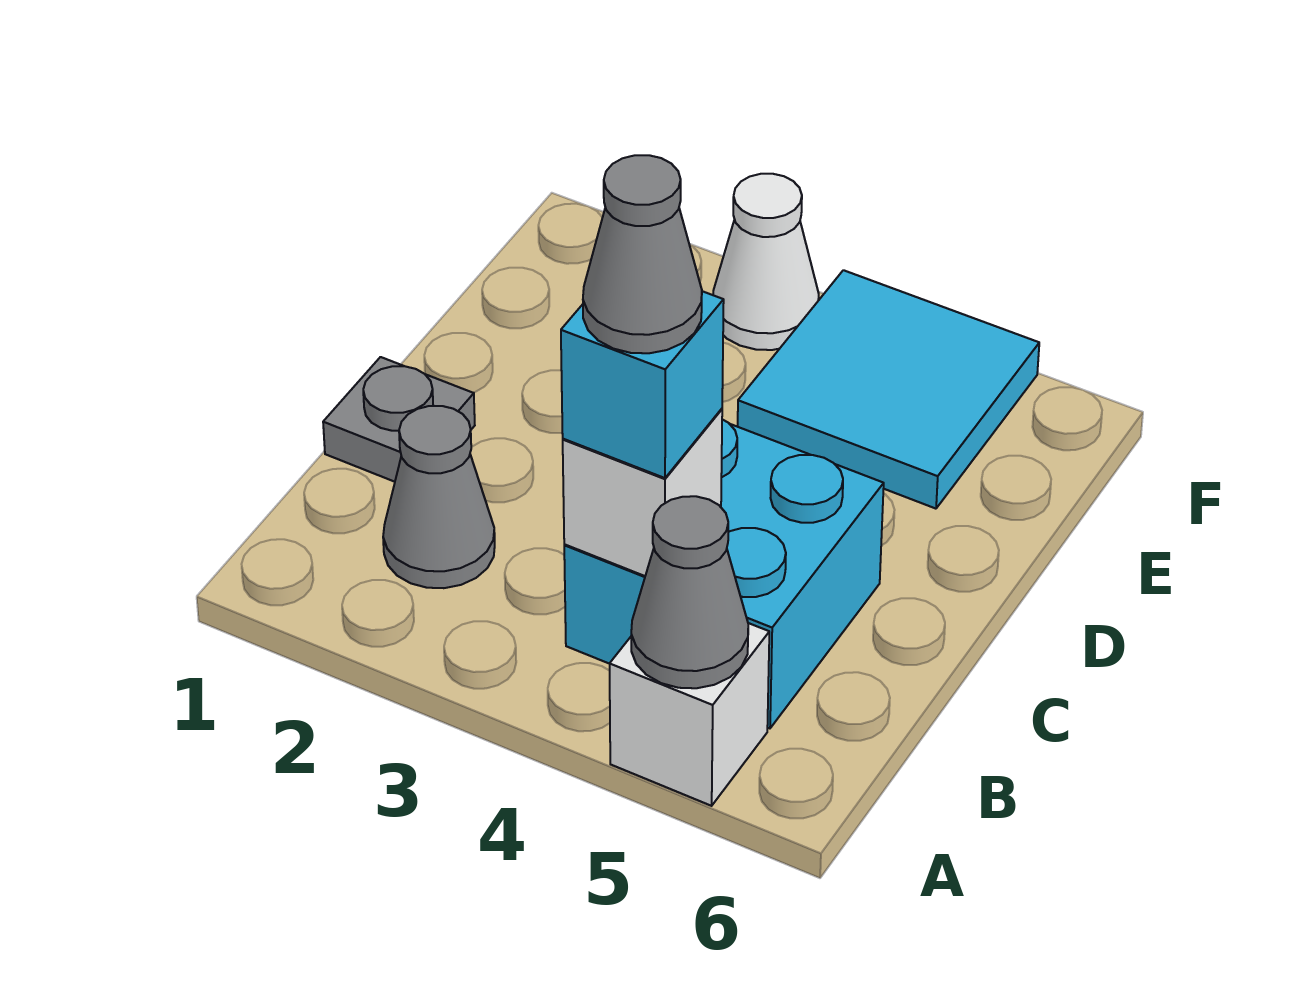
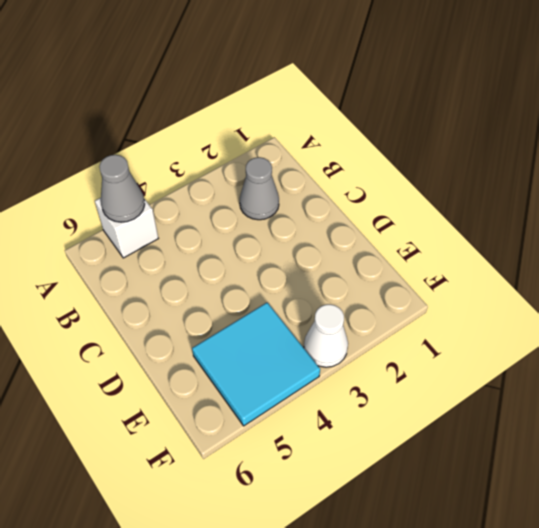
none -> cyan 2x2 brick [564,419,884,728]
none -> grey 1x1 plate [323,357,475,482]

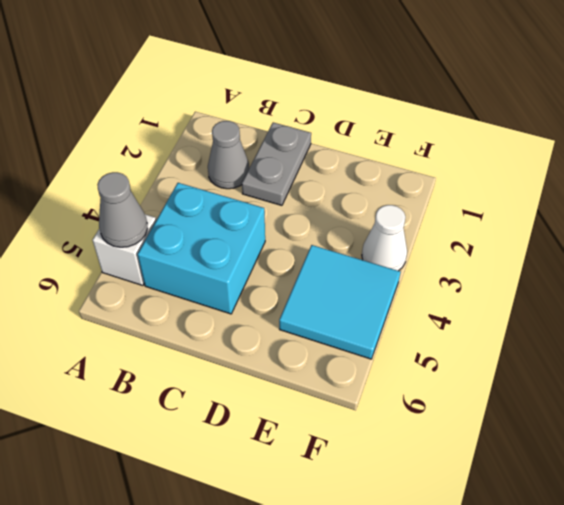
grey 1x2 plate [242,122,311,205] -> grey 1x1 plate [323,357,475,482]
none -> white 1x1 brick [563,409,722,576]
none -> cyan 1x1 brick [561,291,724,478]

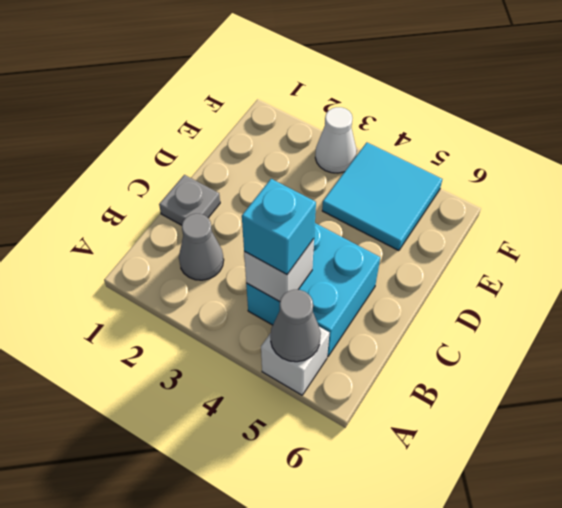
none -> grey 1x1 cone [583,155,702,353]

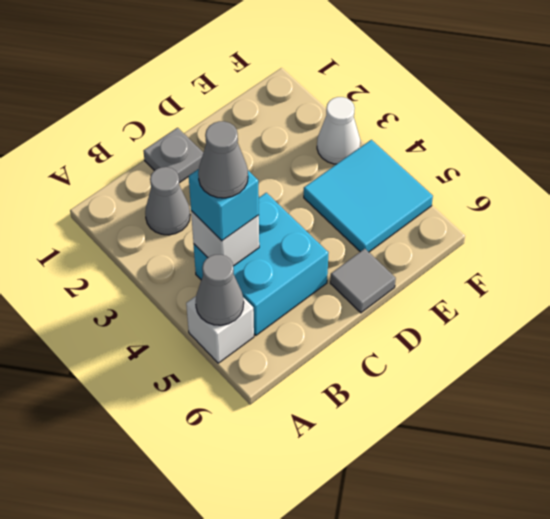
grey 1x1 tile [330,249,396,313] -> none

